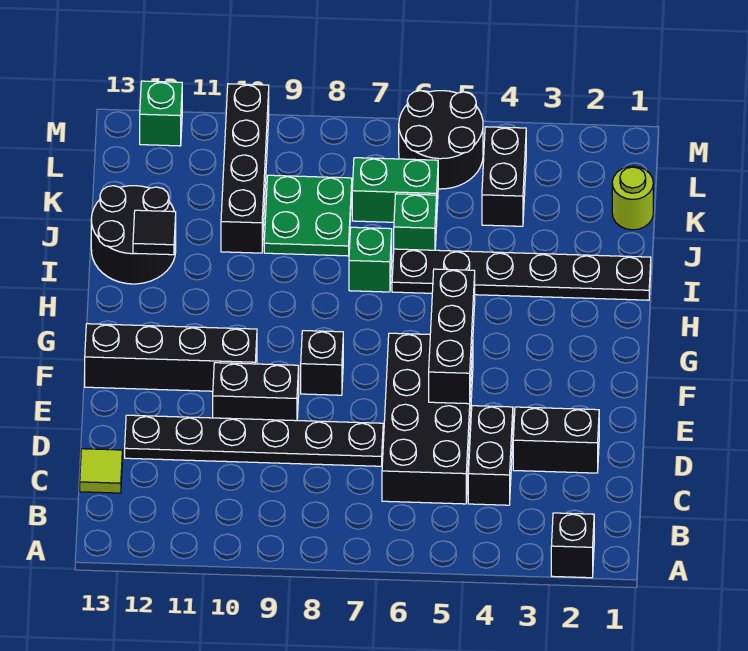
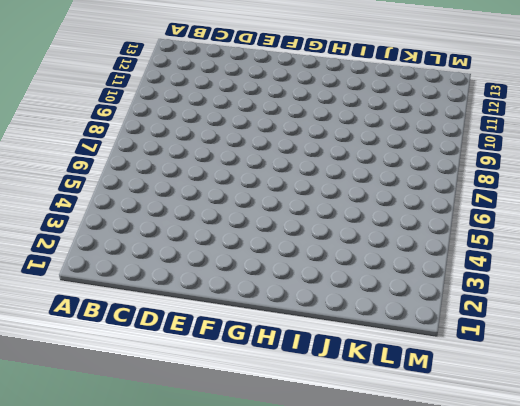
none -> black 1x1 brick [551,513,594,578]
none -> black 1x2 brick [468,406,513,505]
none -> black 2x4 brick [382,333,473,504]

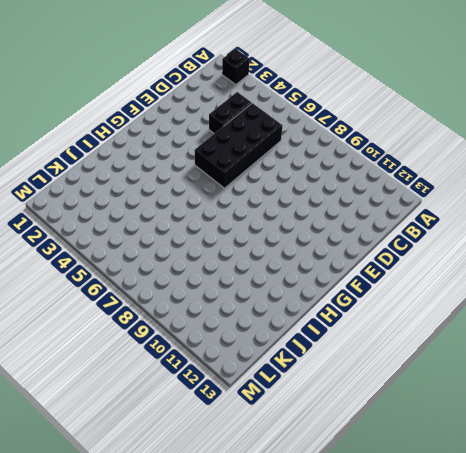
none -> lime 1x1 tile [80,449,122,493]
none -> black 1x2 brick [513,407,599,473]
none -> black 1x6 plate [125,415,383,466]

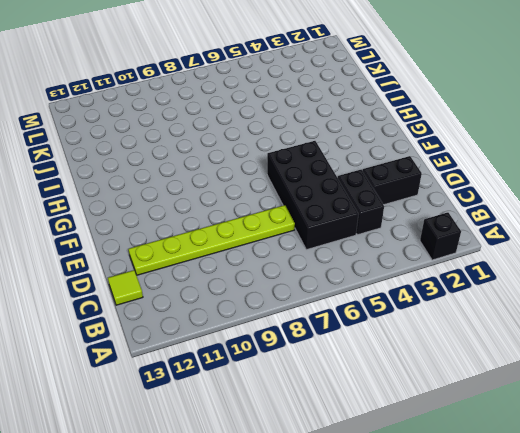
lime 1x6 plate [129,205,295,275] -> black 1x6 plate [125,415,383,466]
none -> black 1x2 brick [213,363,299,421]
none -> black 1x1 brick [301,331,343,395]
none -> black 1x4 brick [85,324,257,391]

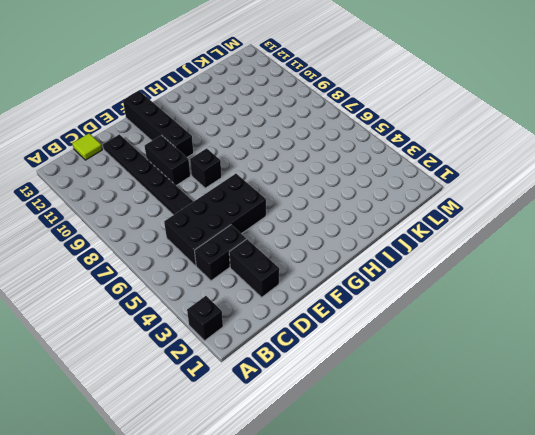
none -> black 1x6 plate [392,249,651,300]
none -> green 1x1 brick [349,227,392,292]
none -> black 2x2 round brick [91,186,176,284]

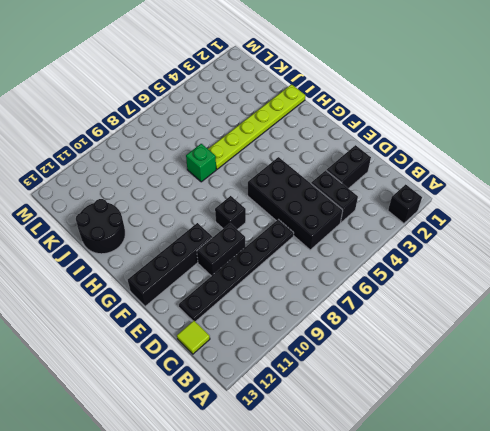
lime 1x6 plate [208,84,305,169] -> black 1x6 plate [392,249,651,300]
none -> green 1x1 brick [394,194,437,250]
none -> green 2x2 plate [264,175,352,256]
none -> black 1x4 brick [221,84,269,253]

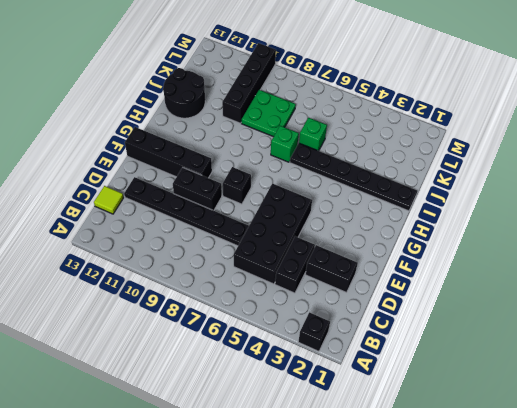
none -> lime 1x1 round brick [612,166,653,230]
none -> black 1x2 brick [482,127,526,226]
none -> green 1x2 brick [352,158,438,222]

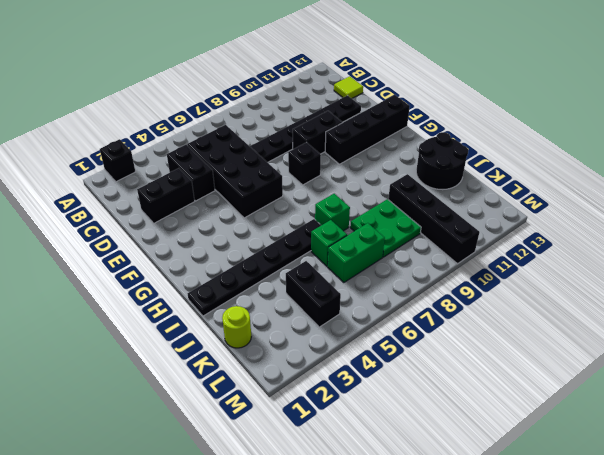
none -> black 2x2 round brick [399,91,483,189]
none -> green 1x1 brick [140,81,182,146]
none -> black 1x3 brick [429,269,475,404]

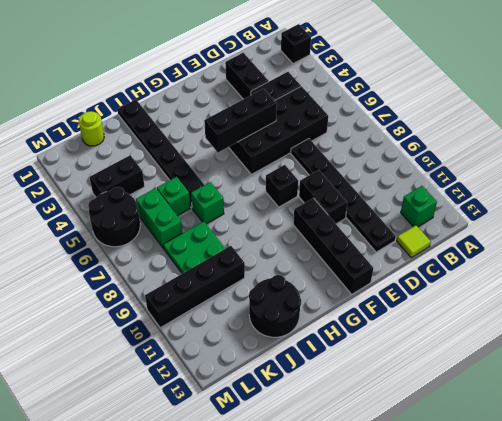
green 1x1 brick [401,186,437,227] -> green 1x1 brick moved to [140,81,182,146]
none -> black 1x1 tile [133,210,176,255]

